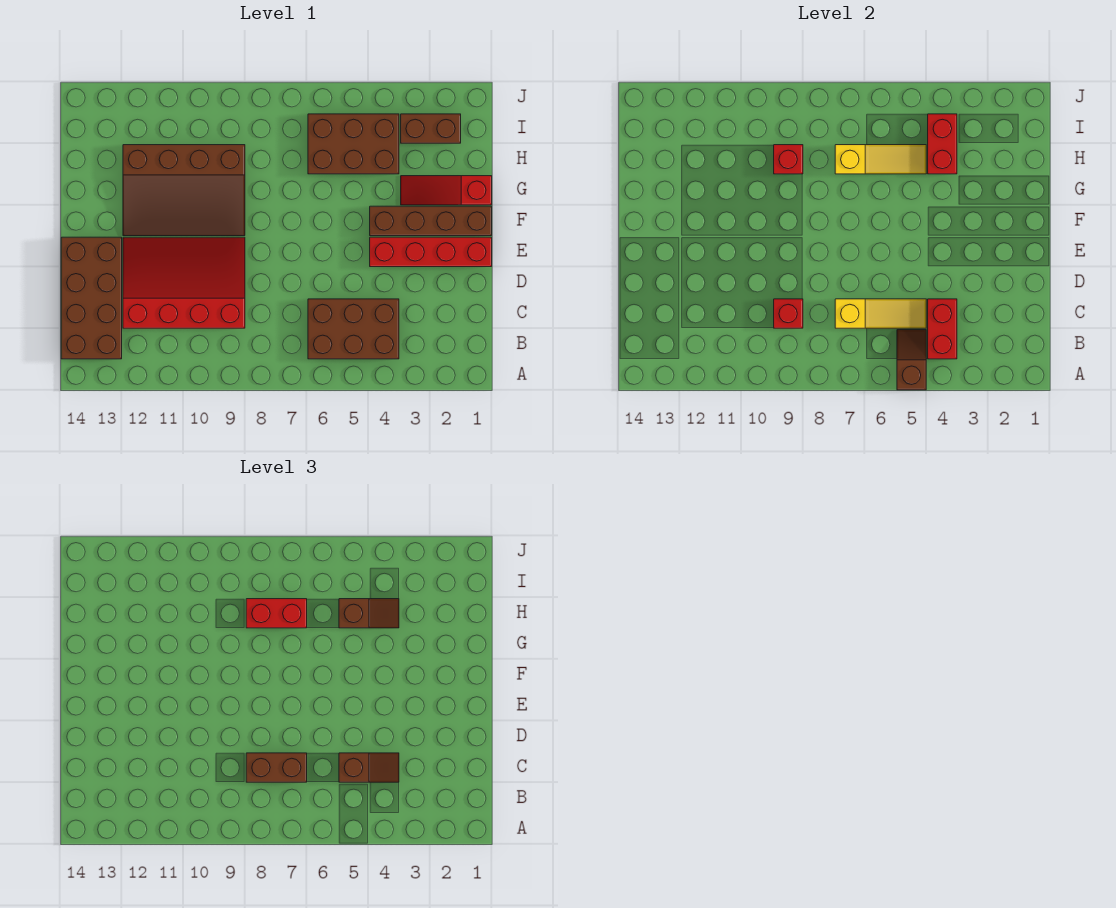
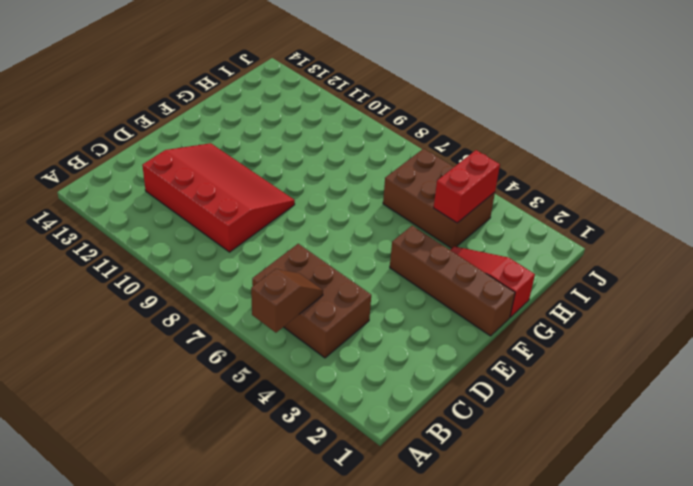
none -> brown 2x4 brick [61,237,122,359]
none -> red 1x4 brick [370,237,492,267]
none -> brown 3x4 slope [123,145,245,236]

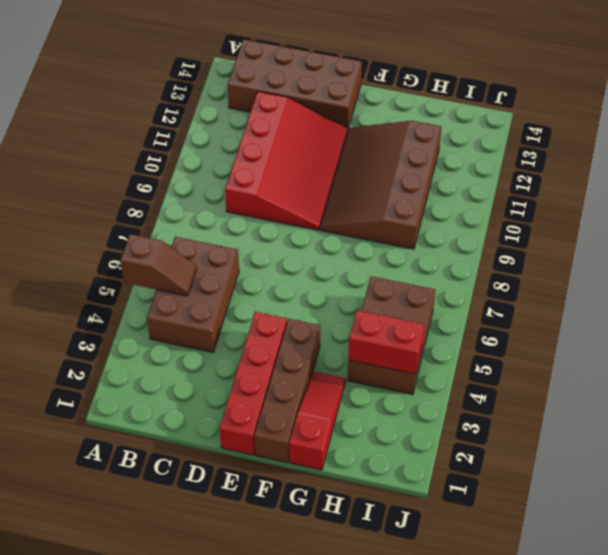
none -> brown 1x2 brick [401,114,461,143]
none -> red 1x2 brick [928,299,957,359]
none -> yellow 1x3 slope [835,299,926,328]

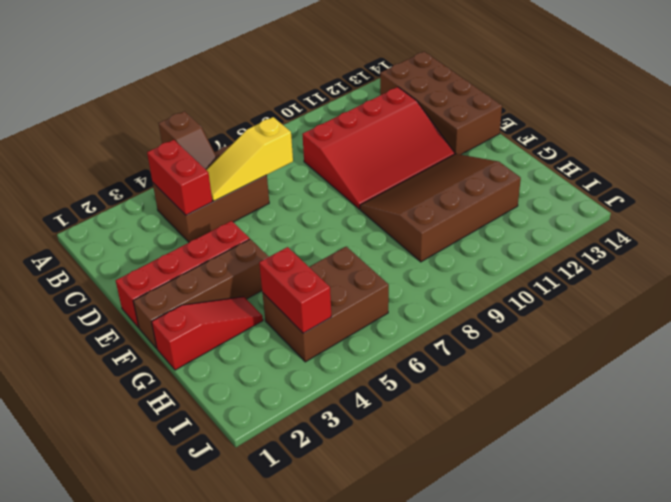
none -> brown 1x2 brick [401,114,461,143]
none -> red 1x1 brick [774,299,803,328]
none -> yellow 1x3 slope [835,145,926,174]

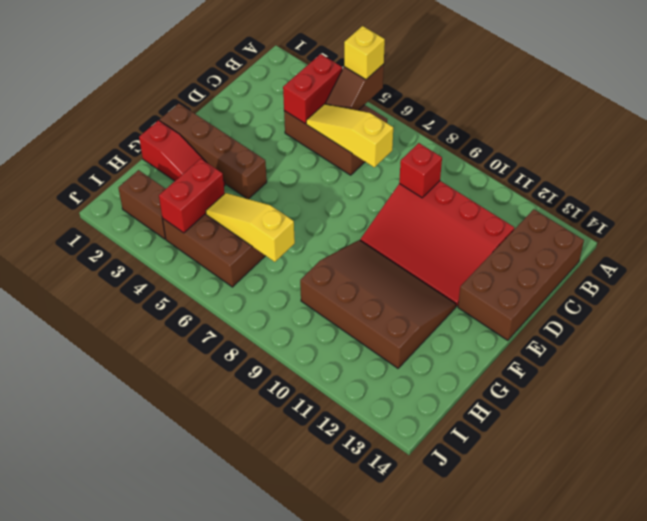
yellow 1x1 brick [344,26,385,79] -> none
none -> red 1x4 brick [370,237,492,267]
none -> red 1x1 brick [774,145,803,174]
none -> brown 1x2 slope [339,753,399,782]

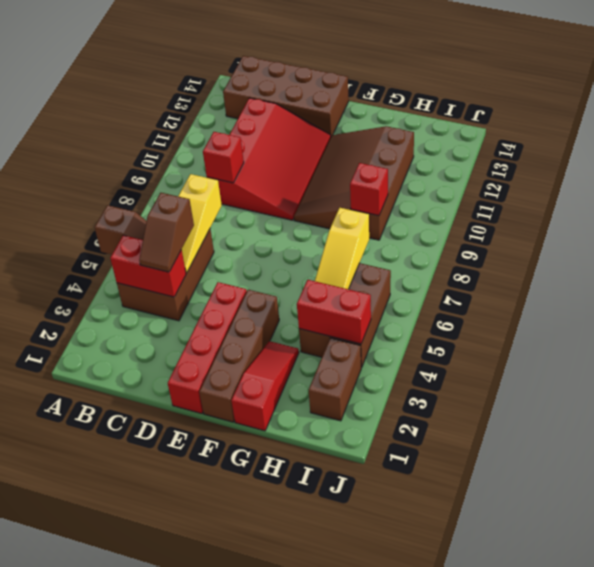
none -> brown 1x2 brick [246,753,307,782]
none -> brown 1x2 slope [339,599,399,628]
none -> red 1x2 brick [246,599,307,628]

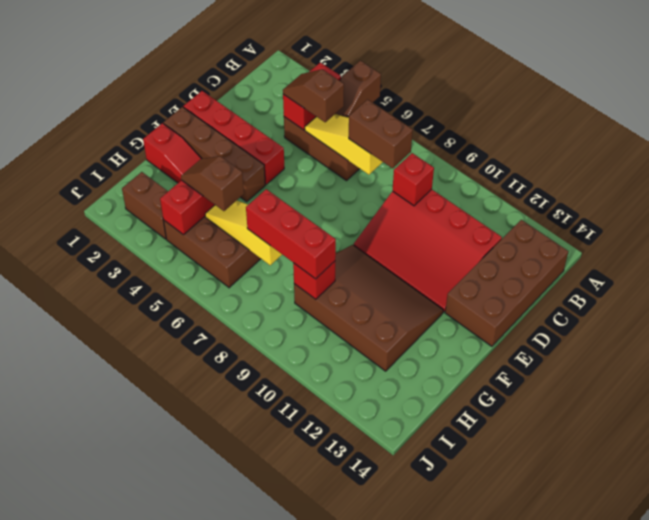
red 1x3 brick [246,189,336,279] -> red 1x2 brick [246,599,307,628]

